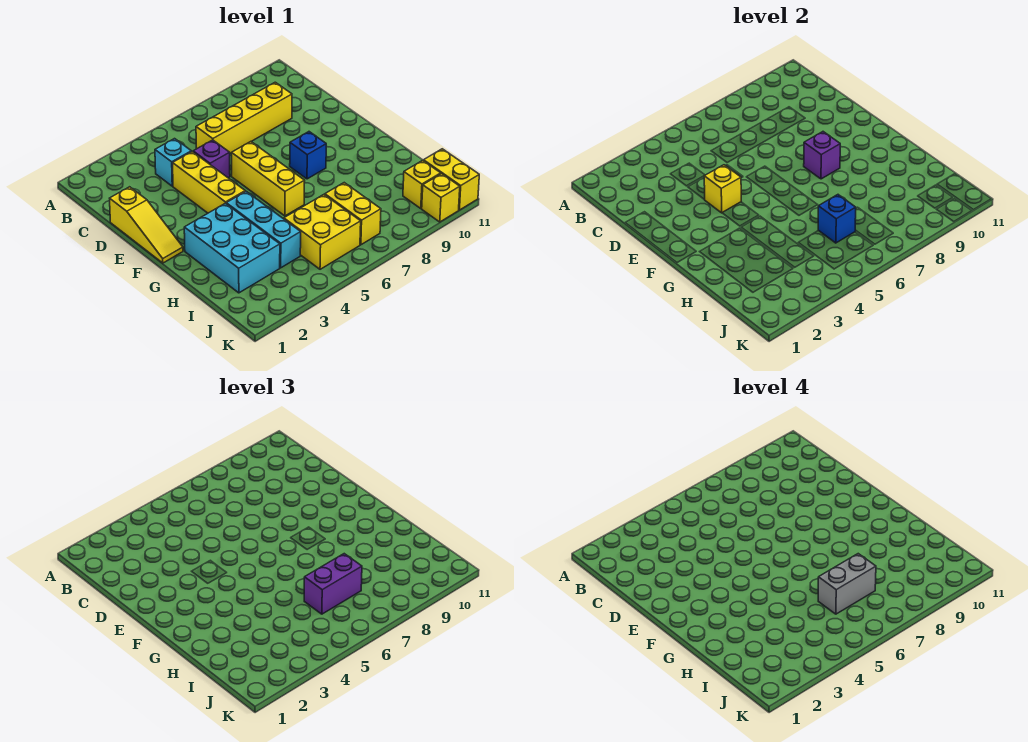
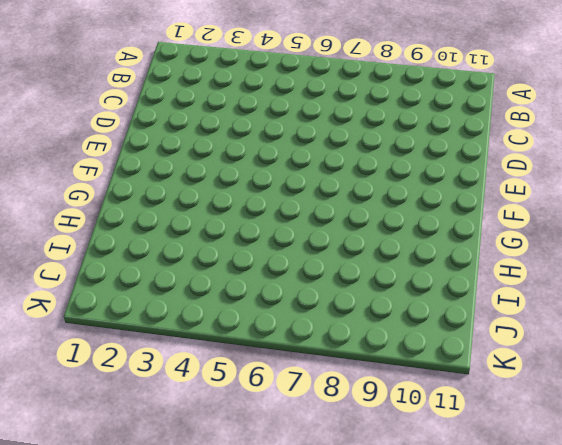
none -> cyan 1x1 brick [155,139,191,186]
none -> yellow 1x4 brick [196,82,292,153]
none -> yellow 1x3 slope [110,187,183,263]

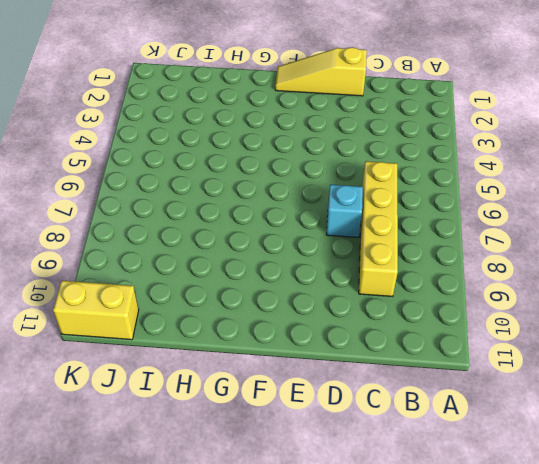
cyan 1x1 brick [326,185,363,237] -> cyan 1x1 brick moved to [155,139,191,186]
none -> yellow 1x3 brick [173,152,245,213]
none -> purple 1x1 brick [193,140,230,178]
none -> yellow 1x3 brick [232,142,305,216]

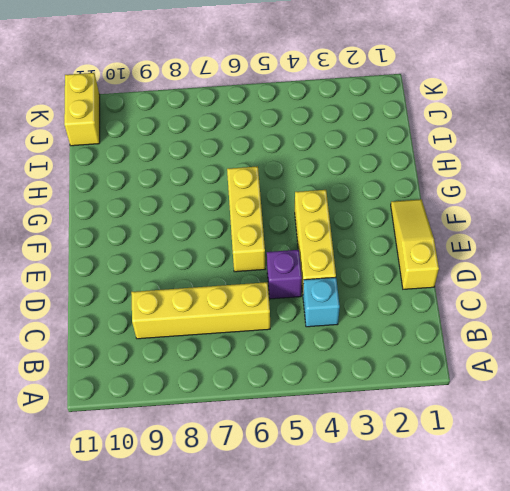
none -> blue 1x1 brick [290,132,326,179]
none -> cyan 2x3 brick [184,203,280,293]
none -> cyan 1x3 brick [226,191,301,268]

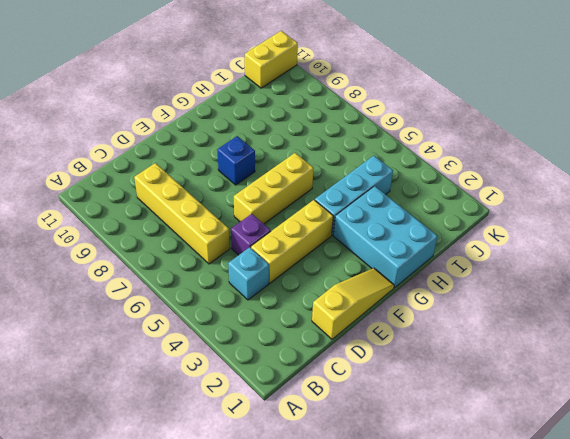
cyan 2x3 brick [333,186,438,288] -> cyan 2x3 brick turned to [184,203,280,293]
none -> yellow 2x2 brick [284,195,361,269]
none -> yellow 1x2 brick [325,183,381,245]
none -> yellow 1x1 brick [403,160,441,209]

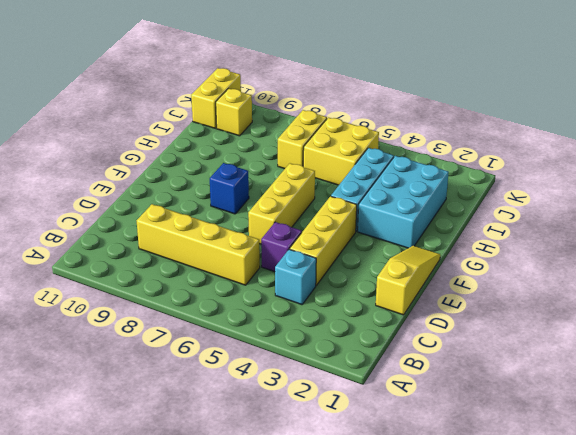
none -> yellow 1x1 brick [422,174,460,222]
none -> yellow 1x1 brick [704,165,741,213]
none -> purple 1x1 brick [804,132,840,179]

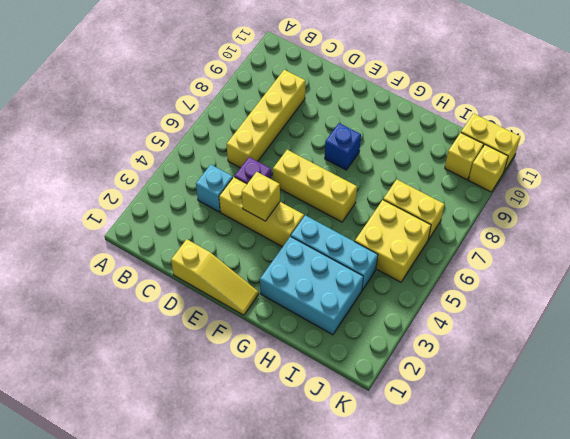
none -> purple 1x1 brick [804,132,840,179]
none -> blue 1x1 brick [818,195,856,243]
none -> purple 1x2 brick [304,554,362,614]

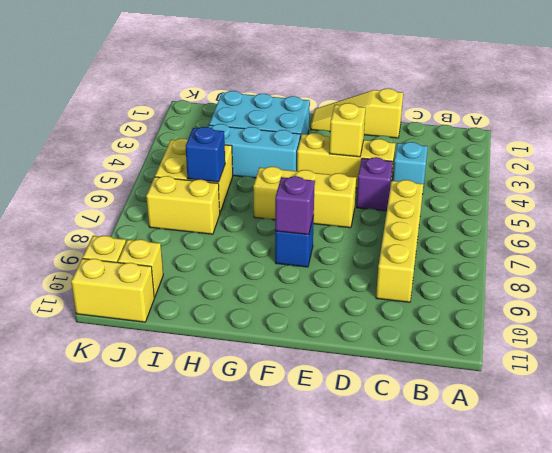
none -> purple 1x2 brick [304,554,362,614]
none -> grey 1x2 brick [818,554,876,614]

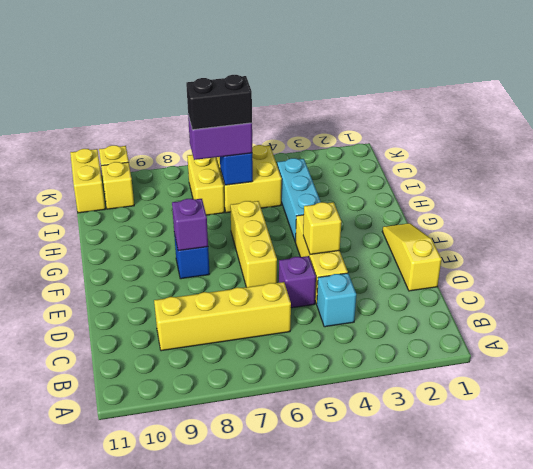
black 1x2 brick [186,75,252,130] -> grey 1x2 brick [818,554,876,614]
none -> cyan 2x3 brick [184,203,280,293]

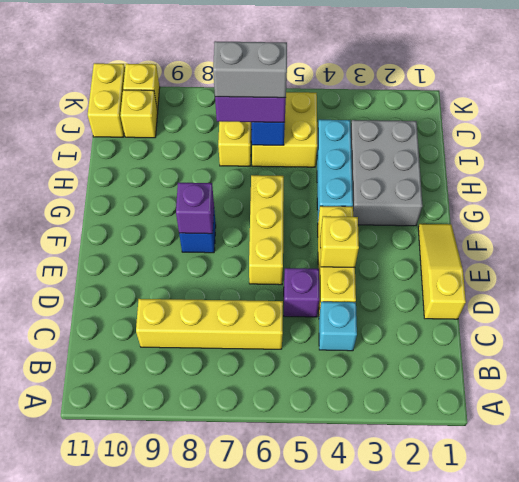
grey 2x3 brick [351,120,422,226] -> cyan 2x3 brick [184,203,280,293]

